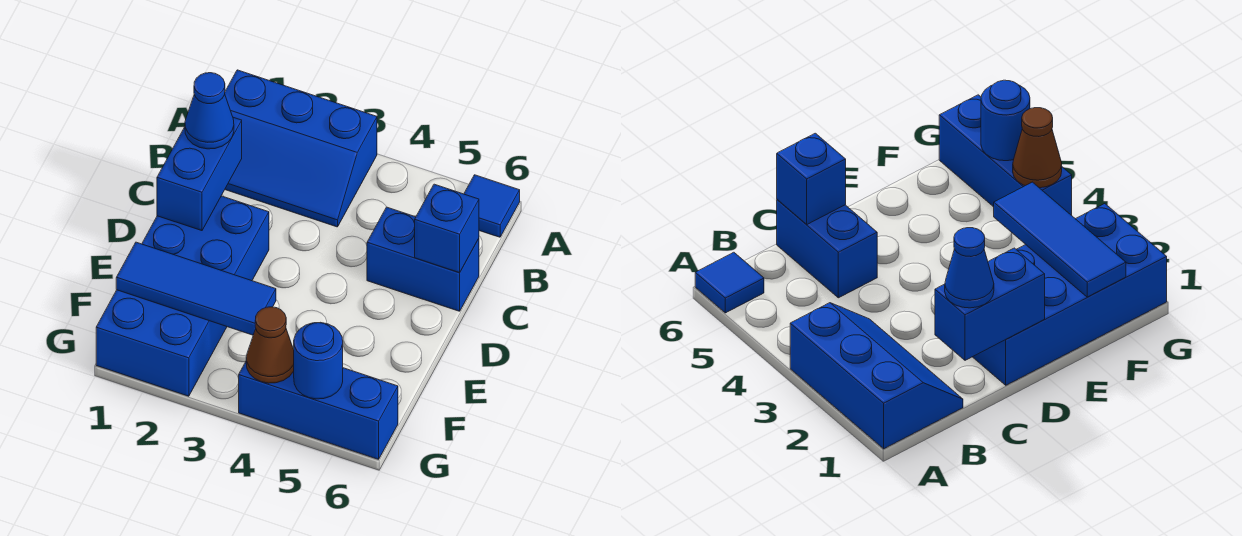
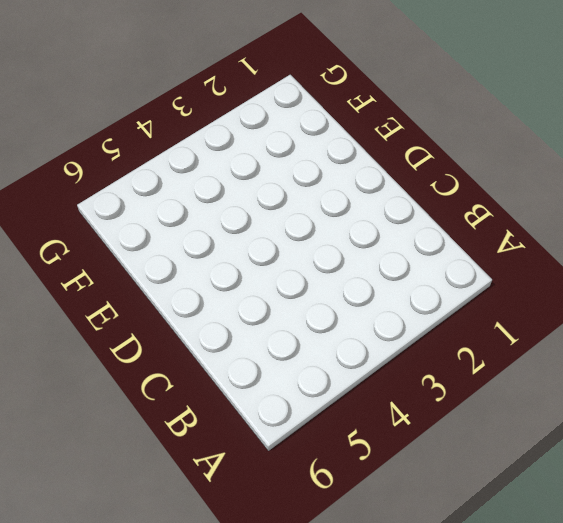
none -> blue 2x3 slope [225,70,377,227]
none -> blue 1x1 tile [464,175,520,237]

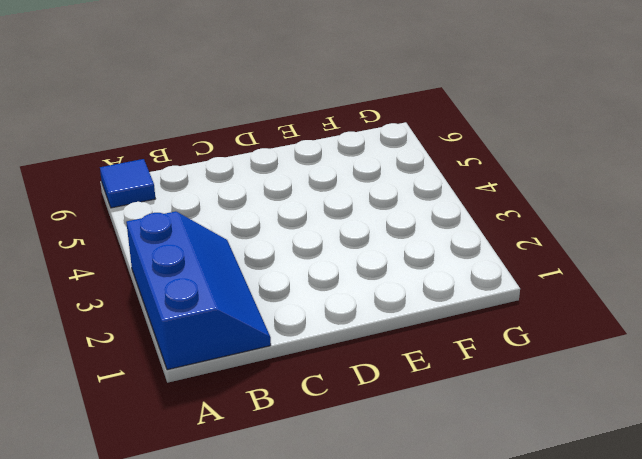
none -> blue 1x2 brick [367,207,479,311]
none -> blue 2x4 brick [96,196,269,396]

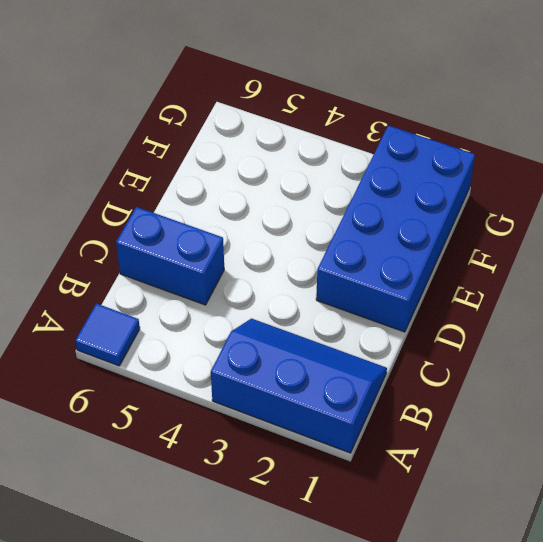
none -> blue 1x3 brick [239,362,398,459]
none -> blue 1x2 brick [157,117,242,231]

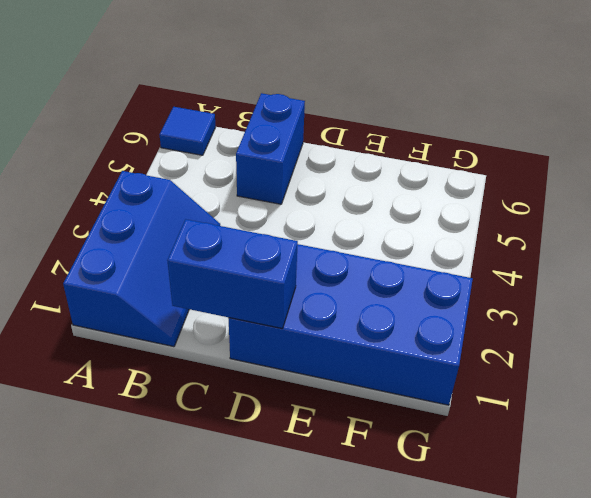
none -> blue 1x3 brick [239,362,398,459]
none -> blue 1x1 brick [415,184,479,273]

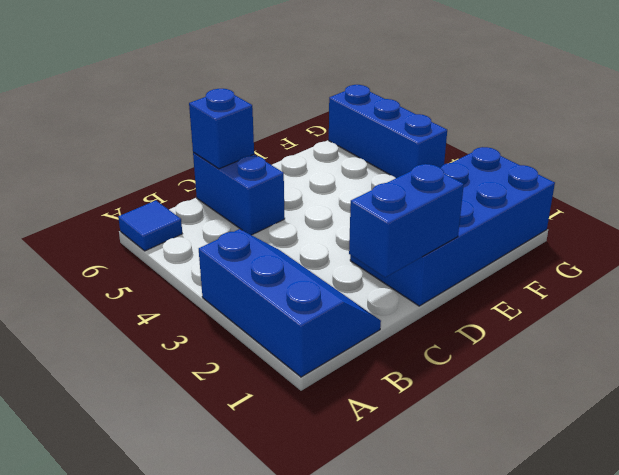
none -> blue 1x3 tile [116,242,276,335]
none -> brown 1x1 cone [246,307,294,383]

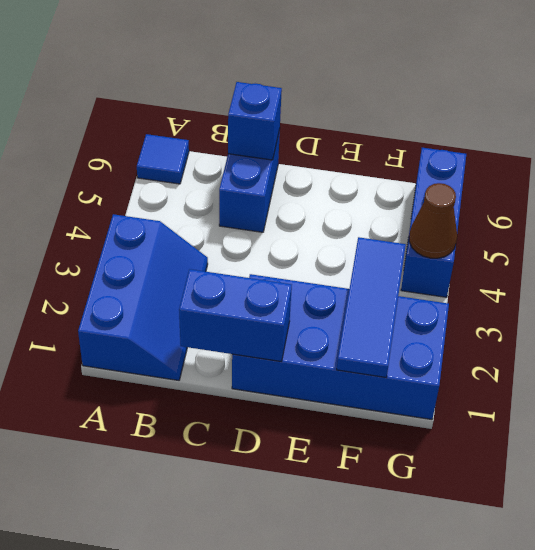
none -> blue 1x1 round brick [294,322,343,399]
none -> blue 1x1 cone [185,73,234,149]

